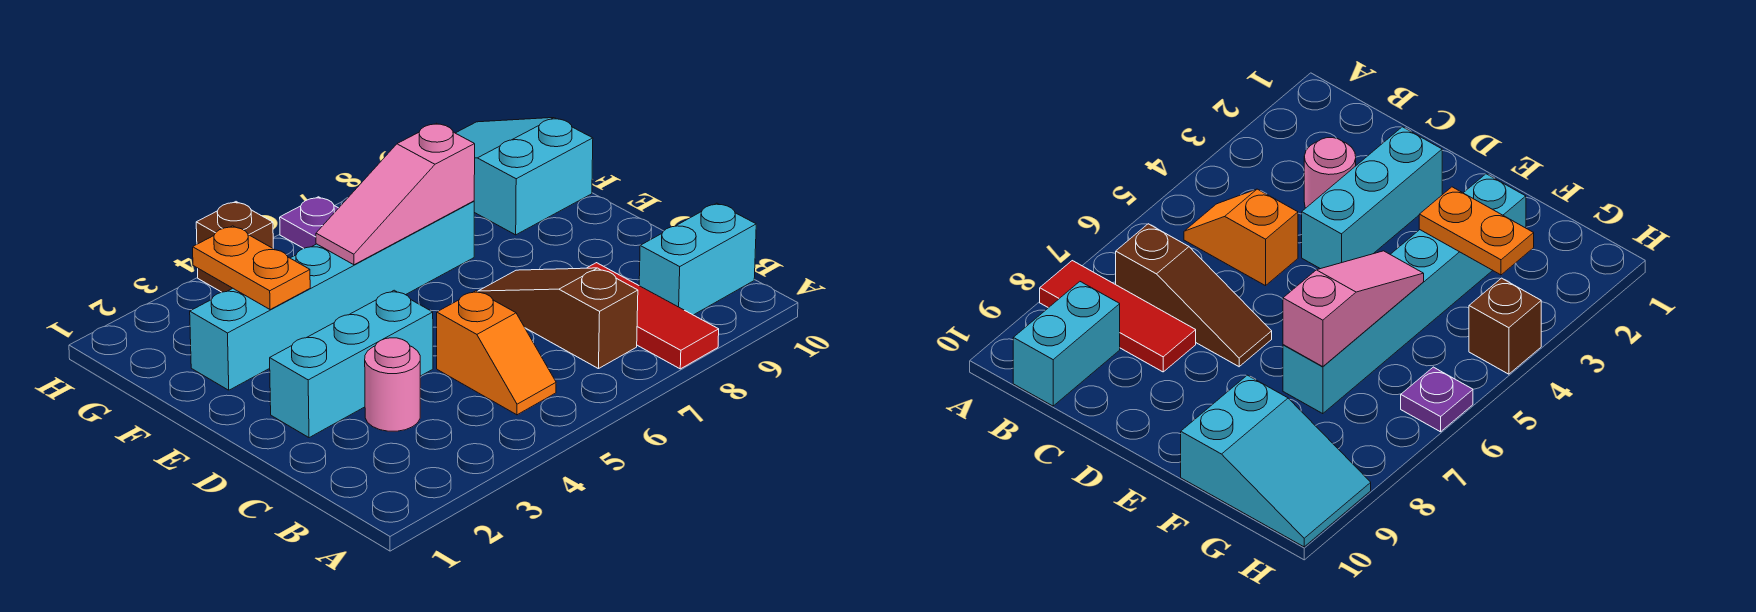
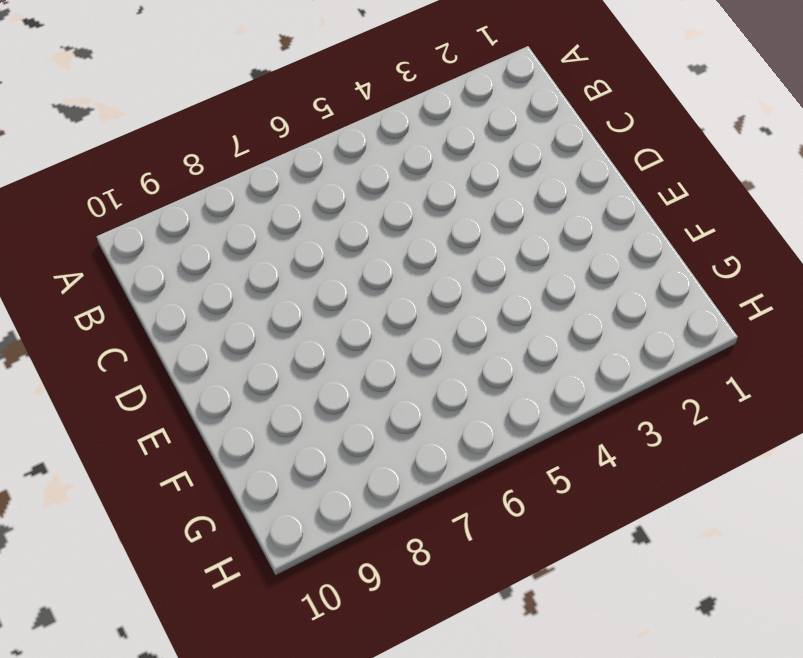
none -> red 1x3 tile [588,263,719,369]
none -> orange 1x2 slope [437,291,556,415]
none -> brown 1x3 slope [478,268,638,369]

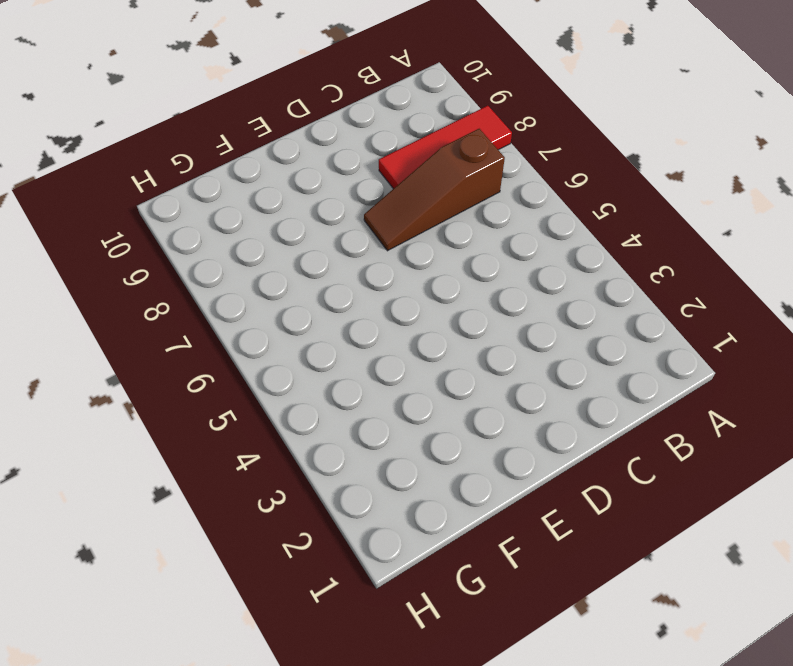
none -> orange 1x2 slope [437,291,556,415]
none -> cyan 1x2 brick [639,203,756,315]
none -> pink 1x1 round brick [365,338,420,431]

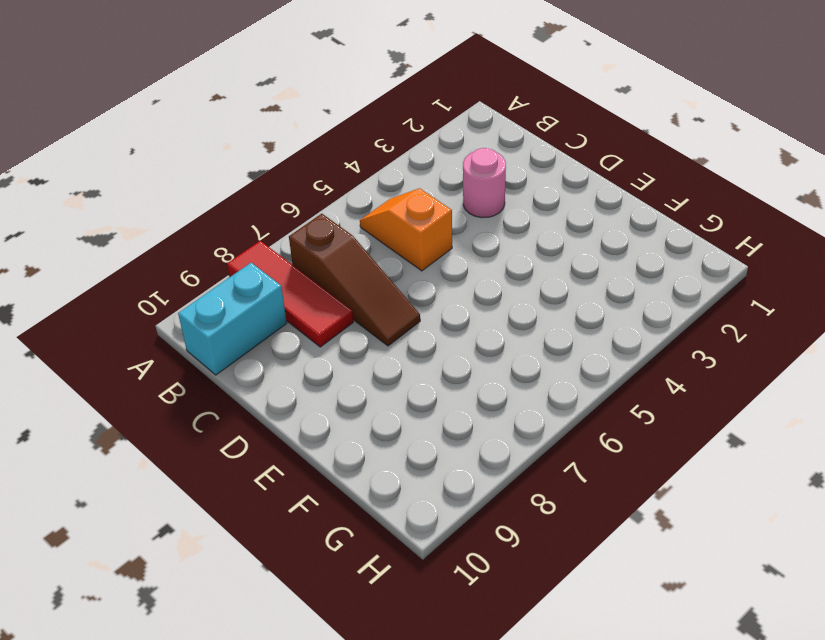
none -> cyan 1x3 brick [270,290,433,438]
none -> cyan 1x6 brick [190,201,474,390]
none -> cyan 2x3 slope [456,118,593,235]

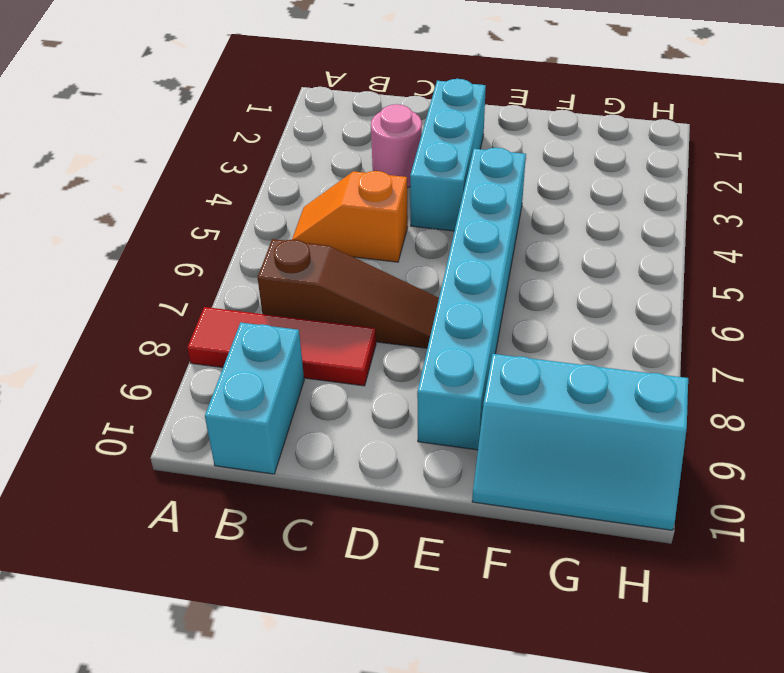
cyan 1x6 brick [417,148,526,450] -> cyan 1x6 brick moved to [190,201,474,390]
cyan 2x3 slope [472,354,688,530] -> cyan 2x3 slope turned to [456,118,593,235]
none -> brown 1x1 brick [196,202,273,292]
none -> purple 1x1 plate [280,197,338,249]
none -> orange 1x2 plate [193,226,310,310]

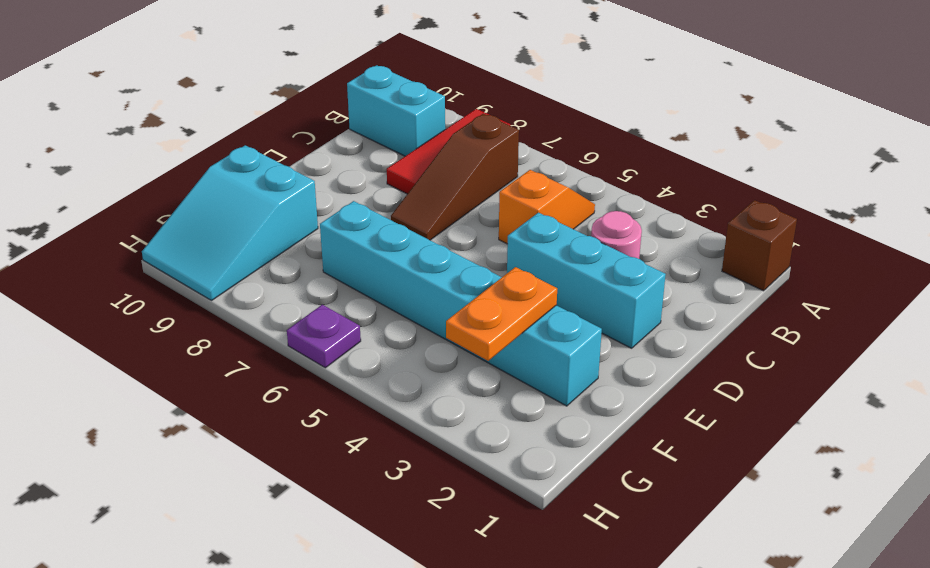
brown 1x1 brick [722,200,797,291] -> brown 1x1 brick moved to [196,202,273,292]
none -> pink 1x3 slope [316,123,475,265]

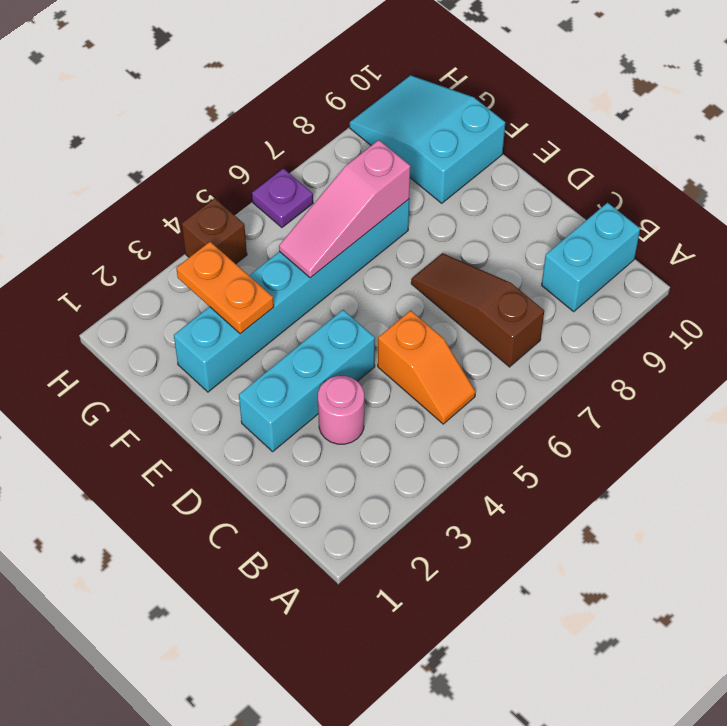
none -> red 1x3 tile [588,263,719,369]

